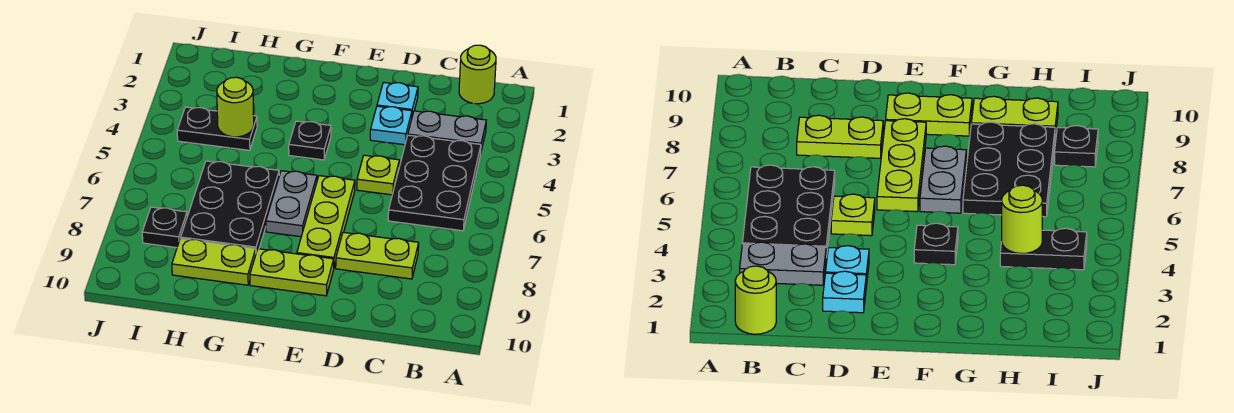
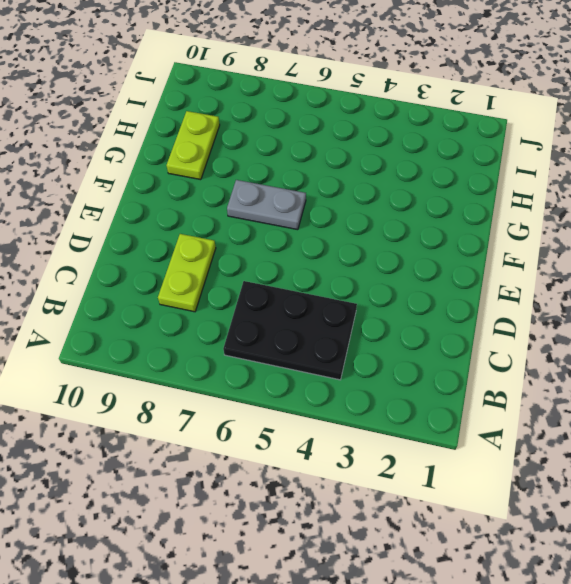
none -> lime 1x1 round brick [459,45,496,104]
none -> grey 1x2 plate [408,111,486,151]
none -> cyan 1x1 plate [377,82,418,116]

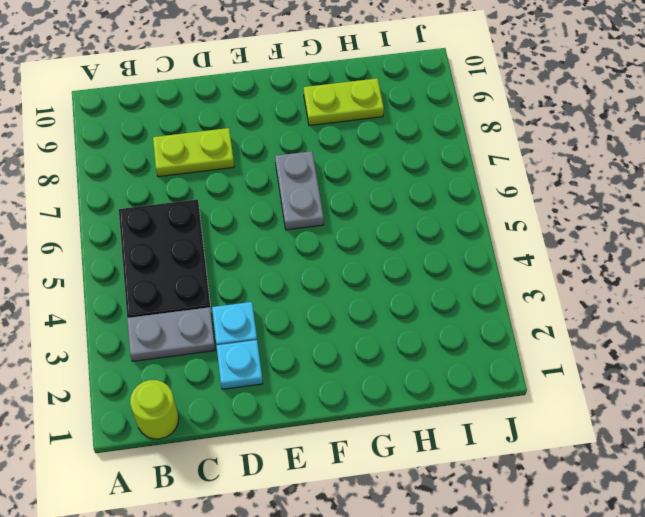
none -> lime 1x1 plate [357,155,399,195]
none -> lime 1x3 plate [297,176,355,267]
none -> lime 1x2 plate [250,249,334,296]

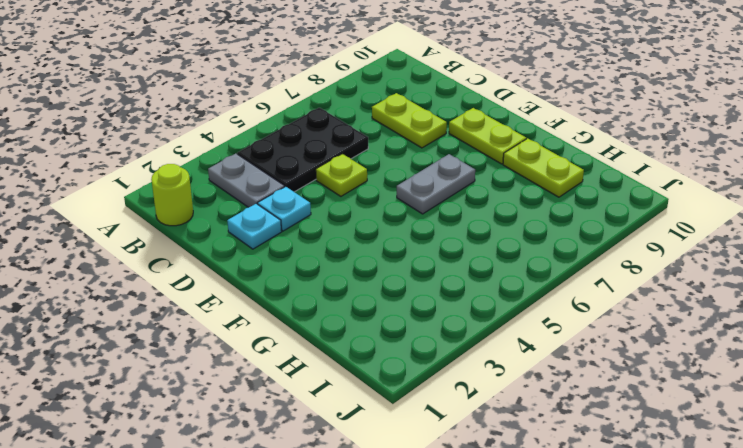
none -> lime 1x3 plate [297,176,355,267]
none -> black 1x1 plate [289,121,331,160]
none -> black 2x3 plate [181,161,279,252]

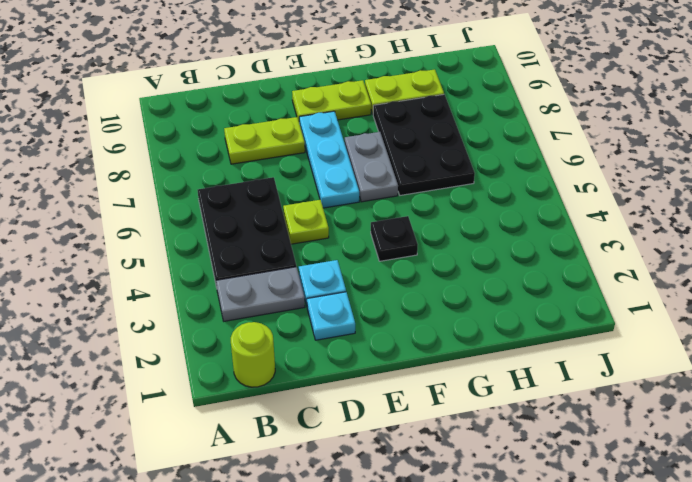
cyan 1x3 plate [299,111,359,208] -> lime 1x3 plate [297,176,355,267]
none -> black 1x2 plate [177,107,257,150]
none -> black 1x1 plate [142,207,187,248]
none -> lime 1x1 round brick [217,77,254,137]

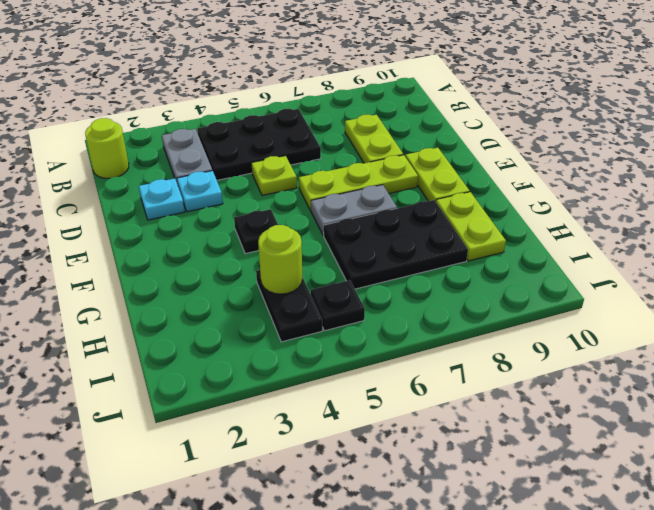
black 1x1 plate [311,280,365,331] -> black 1x1 plate moved to [142,207,187,248]

